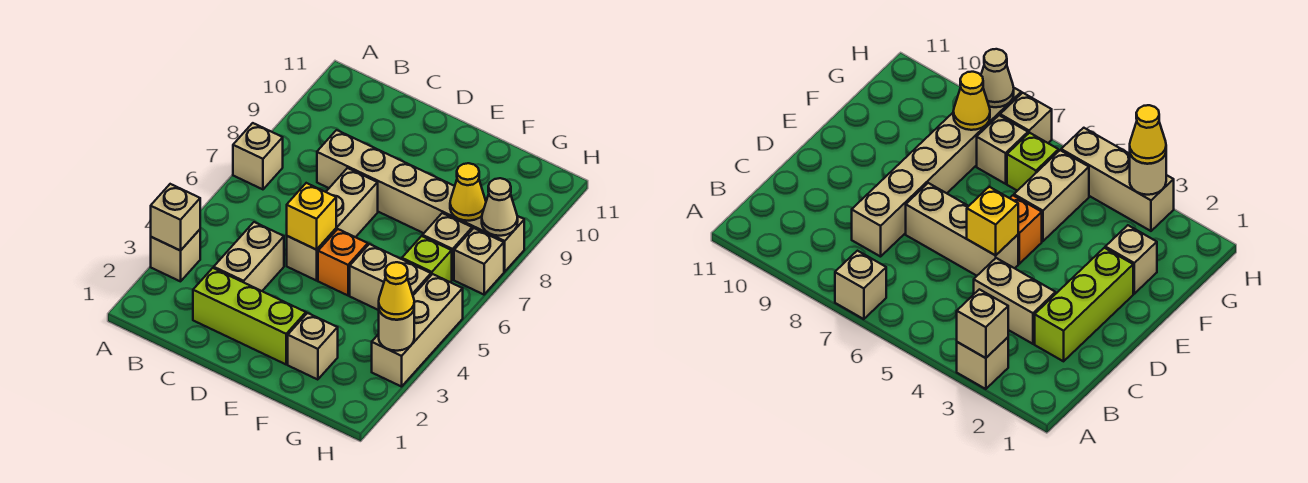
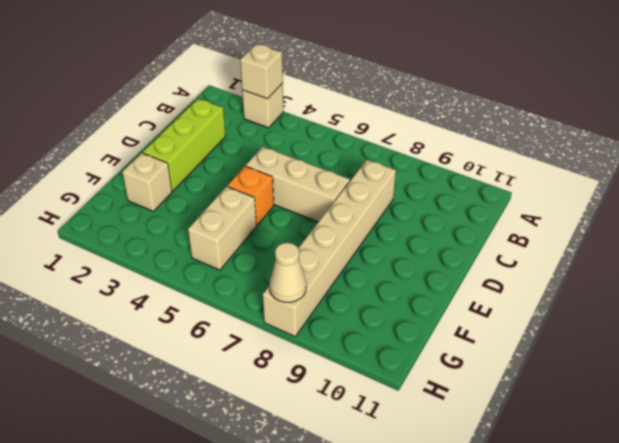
none -> tan 1x1 brick [233,123,283,189]
none -> tan 1x2 brick [214,222,284,291]
none -> lime 1x1 brick [402,236,452,282]

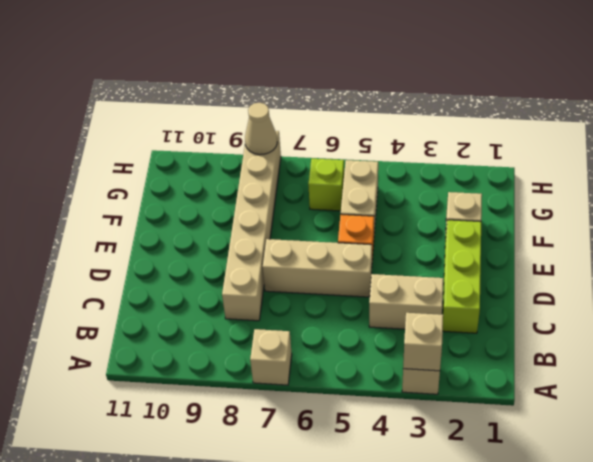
none -> tan 1x1 brick [423,213,472,280]
none -> tan 1x3 brick [372,274,463,387]
none -> tan 1x1 brick [454,228,504,295]

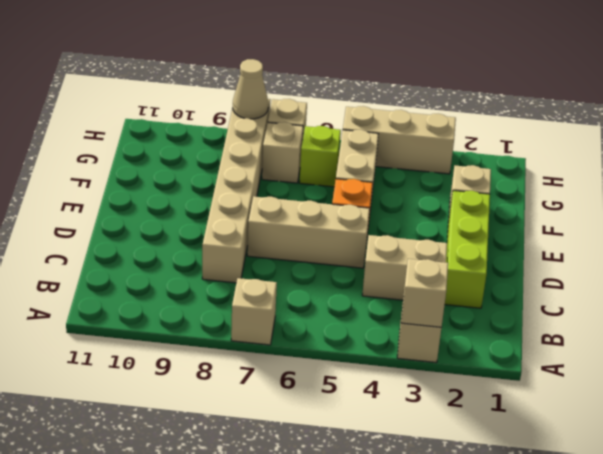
none -> yellow 1x1 brick [287,183,336,250]
none -> yellow 1x1 cone [450,163,486,221]
none -> tan 1x1 round brick [379,311,414,351]

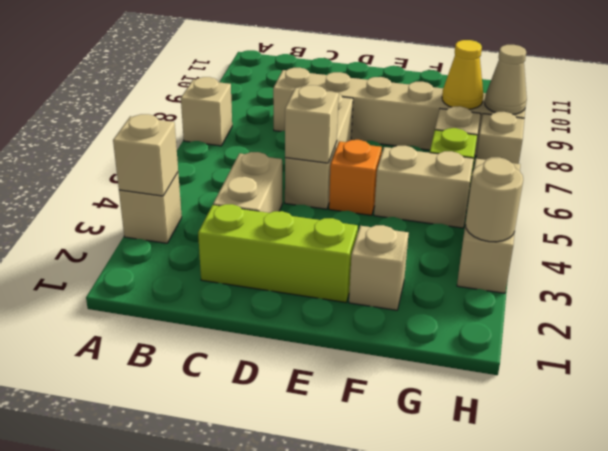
tan 1x1 brick [285,85,339,163] -> yellow 1x1 brick [287,183,336,250]
none -> yellow 1x1 cone [379,262,414,320]

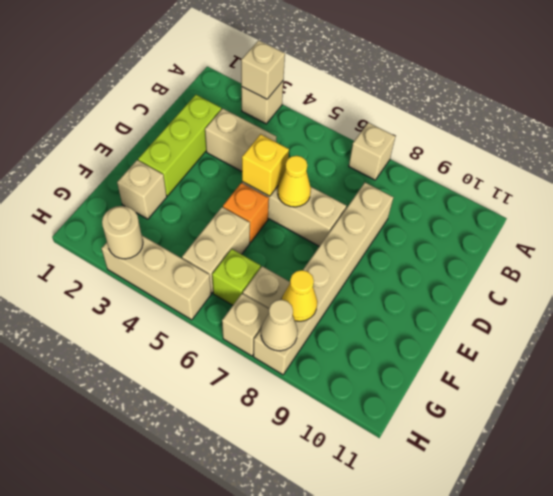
yellow 1x1 cone [278,156,311,207] -> yellow 1x1 cone moved to [379,262,414,320]

